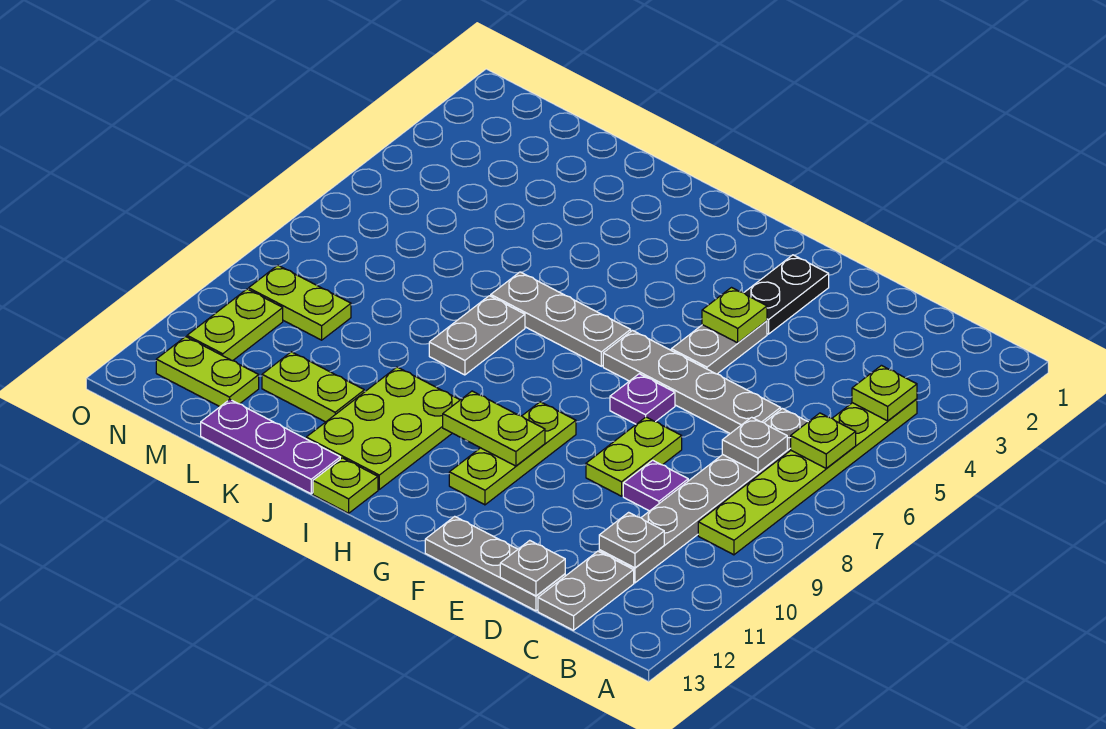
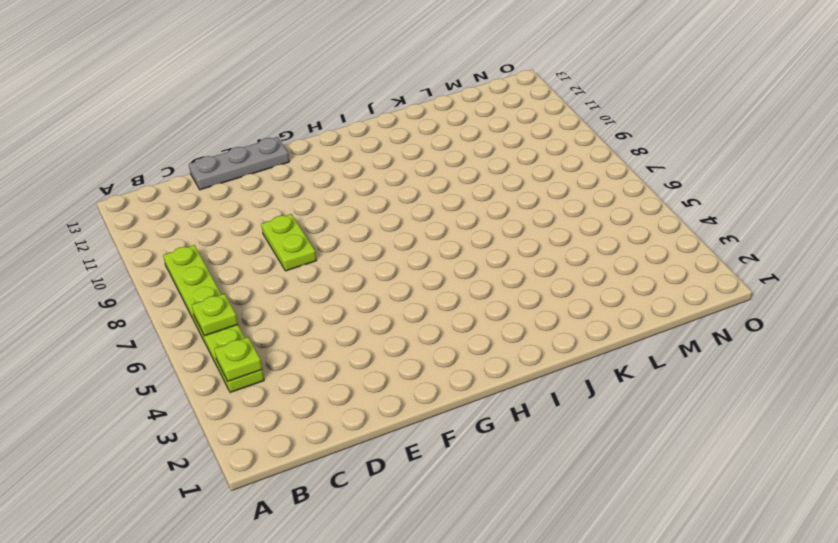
none -> grey 1x6 plate [599,409,808,583]
none -> grey 1x2 plate [538,551,634,630]
none -> grey 1x4 plate [603,331,781,434]

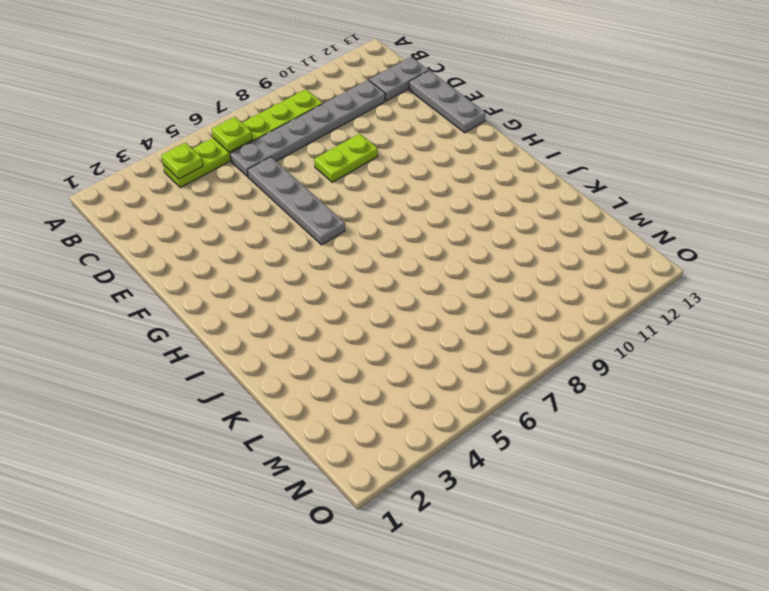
none -> purple 1x1 plate [623,460,688,511]
none -> black 1x2 plate [744,255,829,334]
none -> grey 1x2 plate [671,321,767,374]

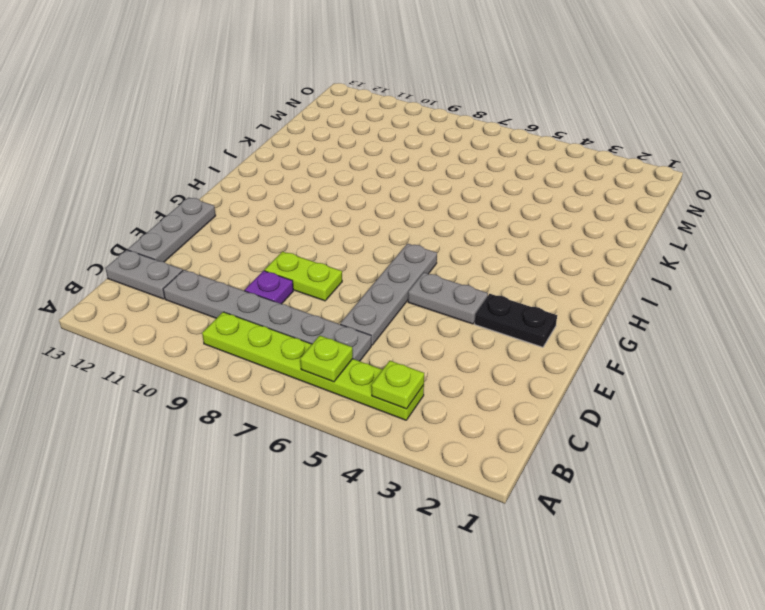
none -> purple 1x1 plate [610,374,675,424]
none -> lime 1x3 plate [449,402,576,505]
none -> grey 1x3 plate [491,272,631,366]

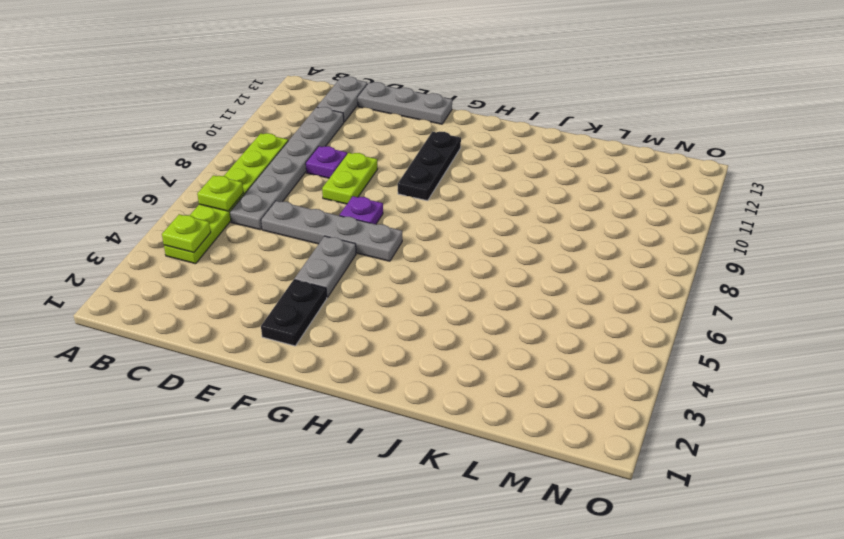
black 1x3 plate [398,132,461,201] -> lime 1x3 plate [449,402,576,505]
none -> grey 1x3 plate [491,272,631,366]
none -> lime 2x3 plate [306,367,460,489]
none -> lime 1x1 plate [313,458,378,513]

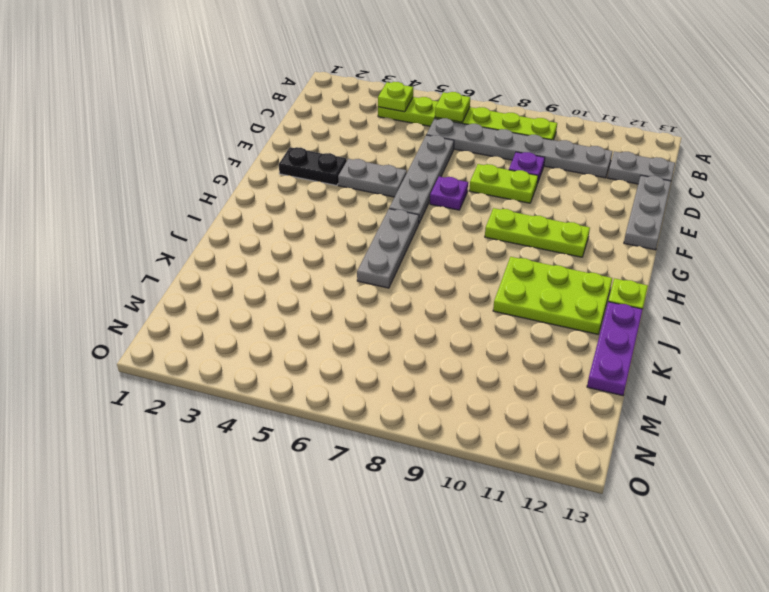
none -> grey 1x2 plate [429,296,525,375]
none -> lime 1x2 plate [262,352,364,422]
none -> lime 1x2 plate [249,265,351,340]

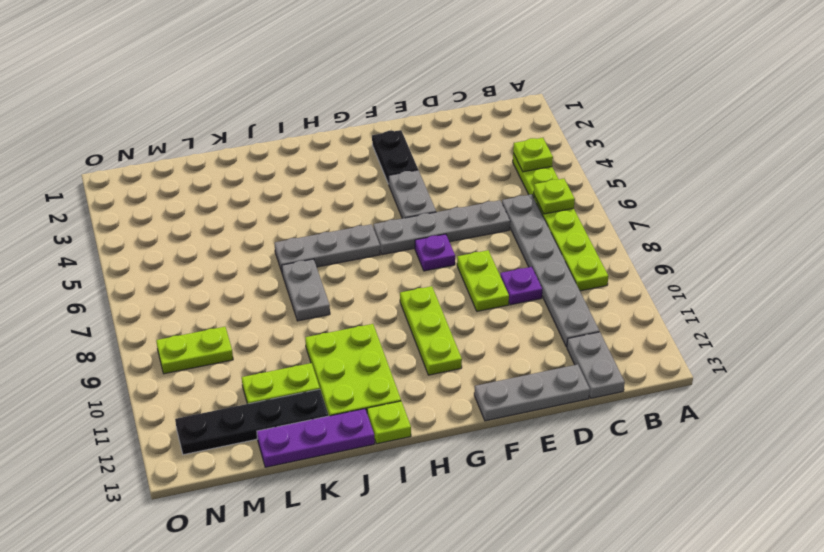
black 1x4 plate [175,389,329,455] -> lime 1x2 plate [156,337,259,407]
none -> lime 1x2 plate [187,289,283,361]
none -> grey 1x1 plate [722,417,787,473]
none -> grey 1x1 plate [599,512,664,568]

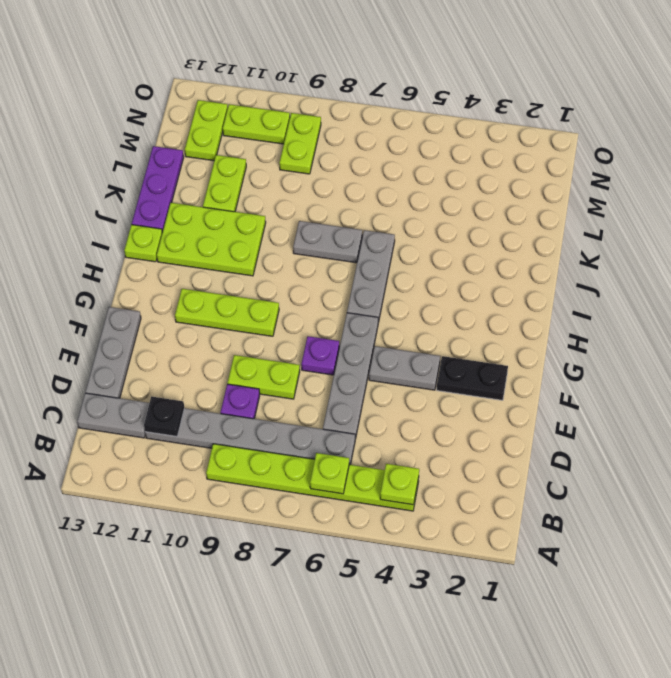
black 1x1 plate [144,396,184,436] -> grey 1x1 plate [599,512,664,568]
none -> grey 1x1 plate [722,417,787,473]
none -> grey 1x1 plate [500,540,565,596]
none -> lime 1x1 plate [702,288,767,343]

